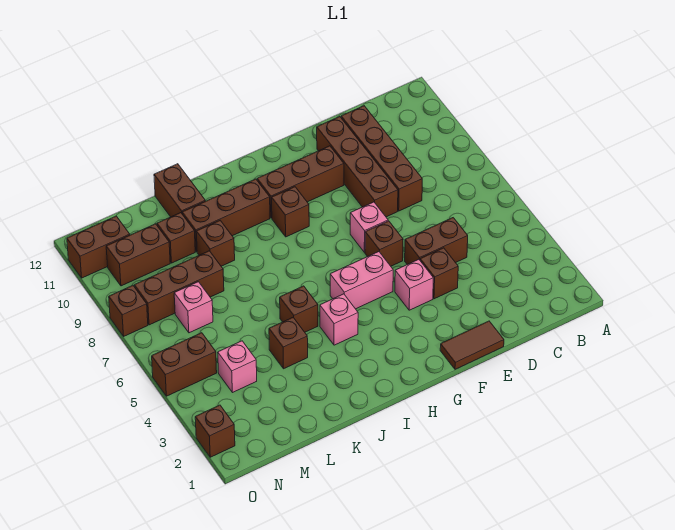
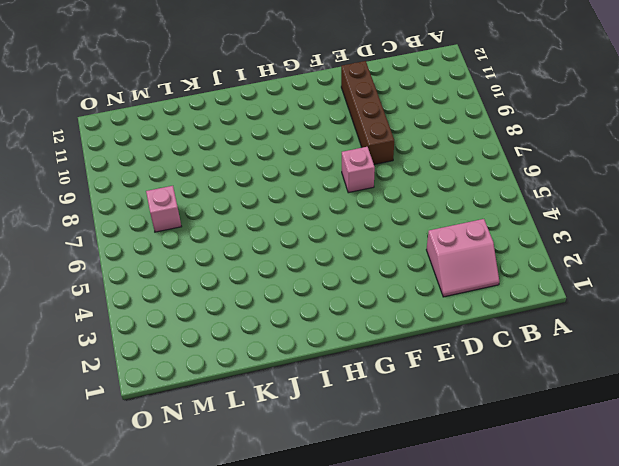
pink 2x2 slope [426,219,499,297] -> none
none -> brown 1x2 brick [405,218,468,265]
none -> brown 1x4 brick [341,106,422,211]
none -> brown 1x2 tile [440,321,504,369]

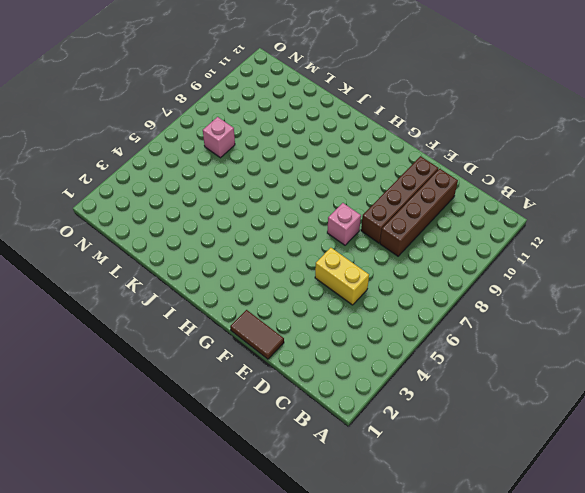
yellow 1x2 brick [315,248,369,305] -> brown 1x2 brick [405,218,468,265]
none -> brown 1x1 brick [420,248,458,299]
none -> pink 1x1 brick [395,259,433,310]
none -> brown 1x1 brick [365,221,403,266]

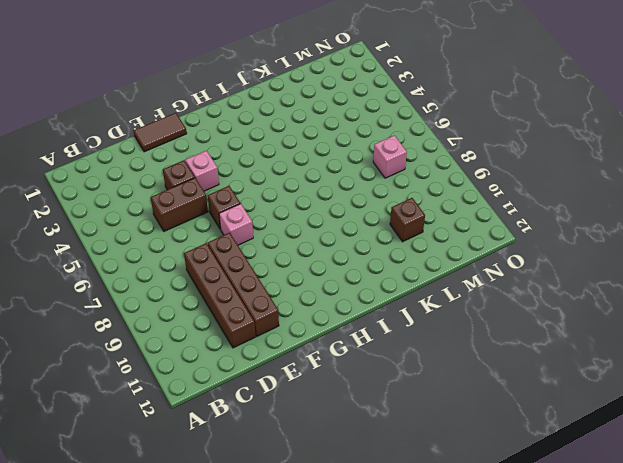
none -> brown 1x3 brick [257,146,344,218]
none -> pink 1x2 brick [330,252,393,309]
none -> brown 1x1 brick [272,187,309,237]

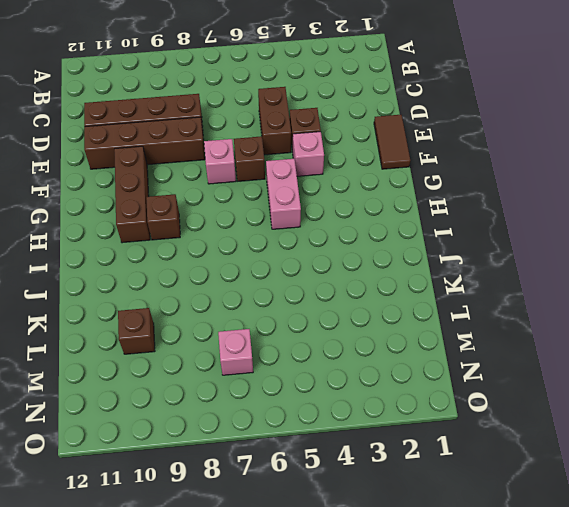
none -> pink 1x1 brick [320,294,358,345]
none -> brown 1x3 brick [182,179,270,252]
none -> brown 1x1 brick [280,286,318,332]

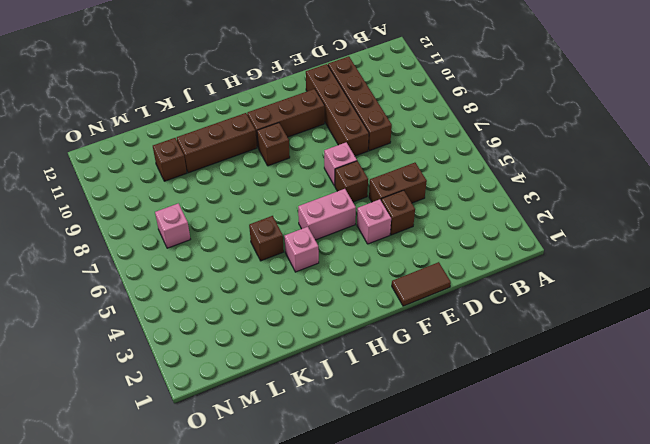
none -> brown 1x1 brick [269,317,308,369]
none -> brown 1x1 brick [196,220,235,266]
none -> brown 1x2 brick [154,164,205,217]

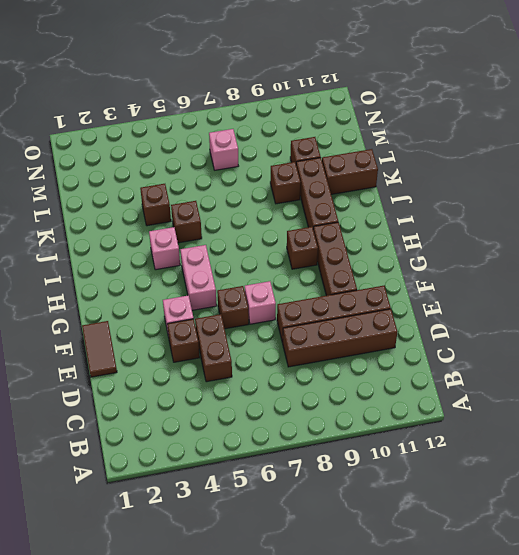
none -> brown 1x3 brick [134,251,224,325]
none -> pink 1x1 brick [218,341,257,393]
none -> brown 1x2 brick [106,224,170,286]

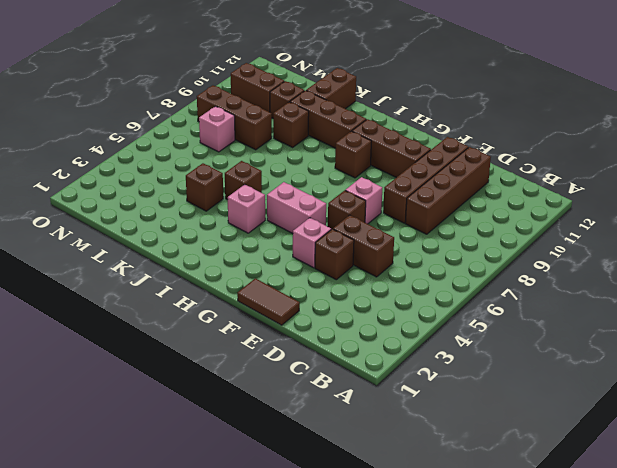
none -> pink 1x1 brick [218,341,257,393]
none -> brown 1x2 brick [152,333,217,396]
none -> brown 1x2 brick [67,216,130,278]

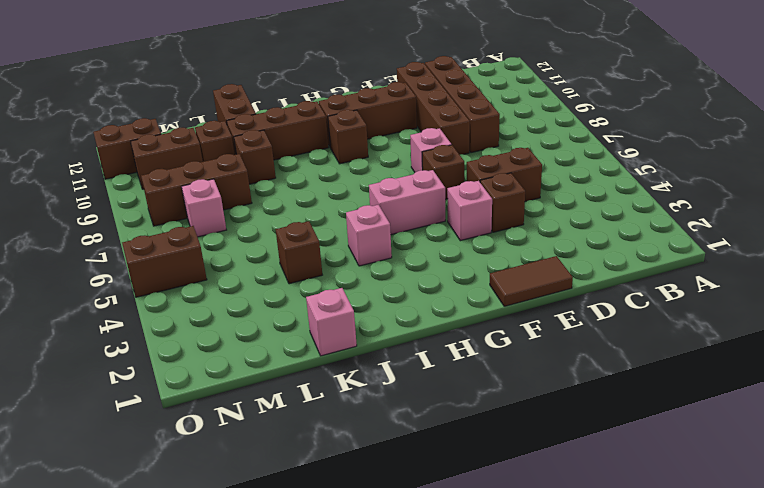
pink 1x1 brick [306,288,357,356] -> pink 1x1 brick moved to [218,341,257,393]
none -> brown 1x1 brick [280,286,318,332]
none -> brown 1x1 brick [195,405,235,457]
none -> brown 1x1 brick [109,285,148,336]

